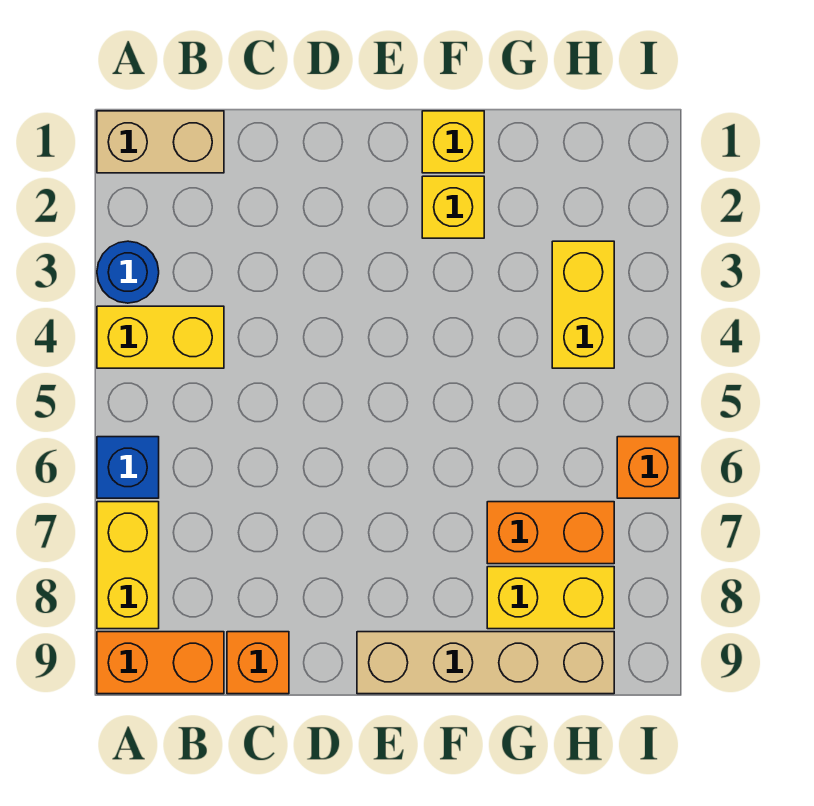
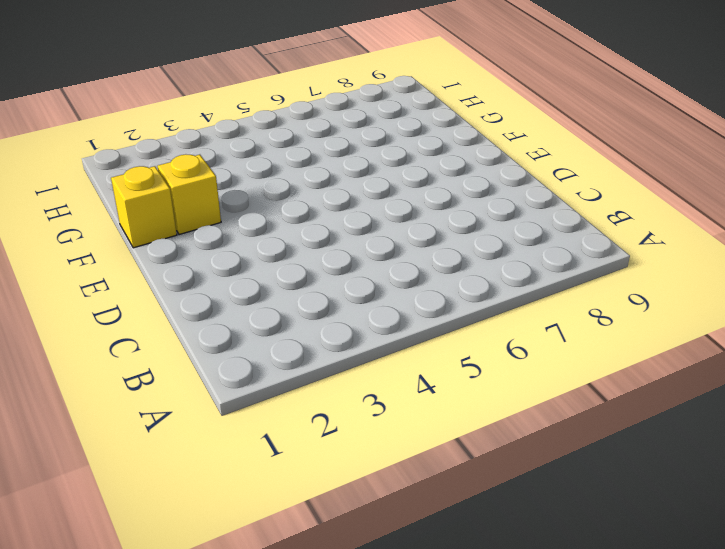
none -> tan 1x2 brick [97,111,224,173]
none -> blue 1x1 round brick [97,241,159,303]
none -> yellow 1x2 brick [97,306,224,368]

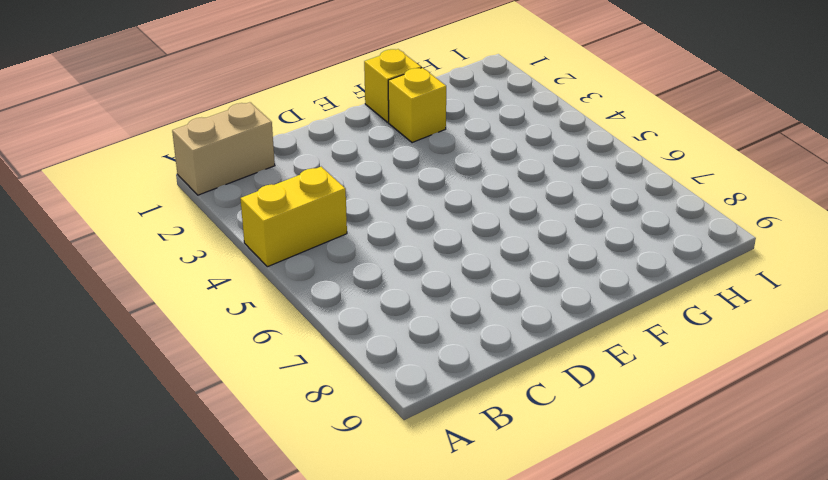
none -> blue 1x1 round brick [97,241,159,303]
none -> blue 1x1 brick [97,437,159,498]
none -> yellow 1x2 brick [97,502,159,629]

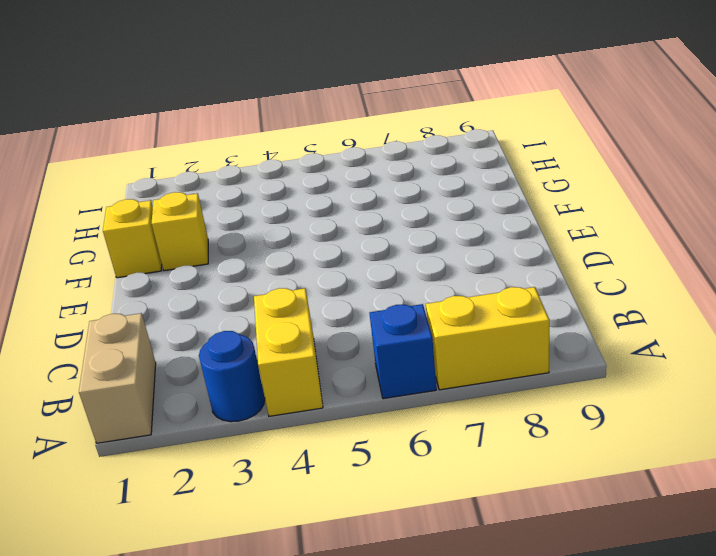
none -> orange 1x2 brick [97,632,224,694]
none -> orange 1x1 brick [227,632,289,694]
none -> tan 1x4 brick [357,632,614,694]

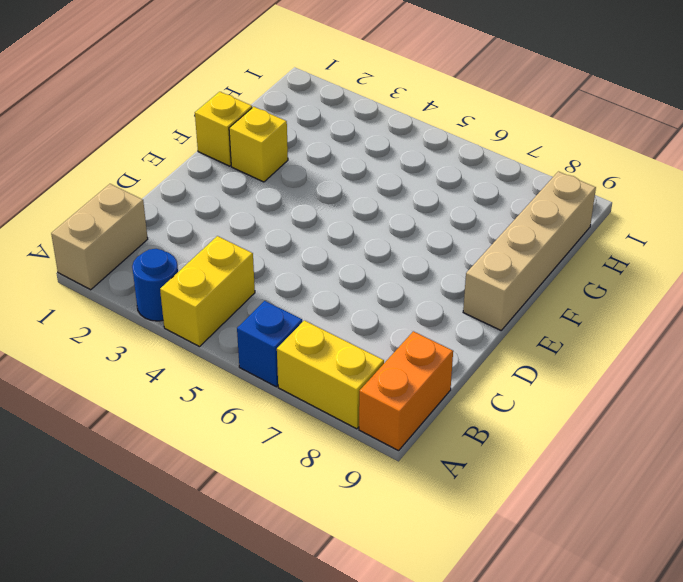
none -> orange 1x1 brick [227,632,289,694]
none -> orange 1x2 brick [487,502,614,564]
none -> yellow 1x2 brick [487,567,614,629]

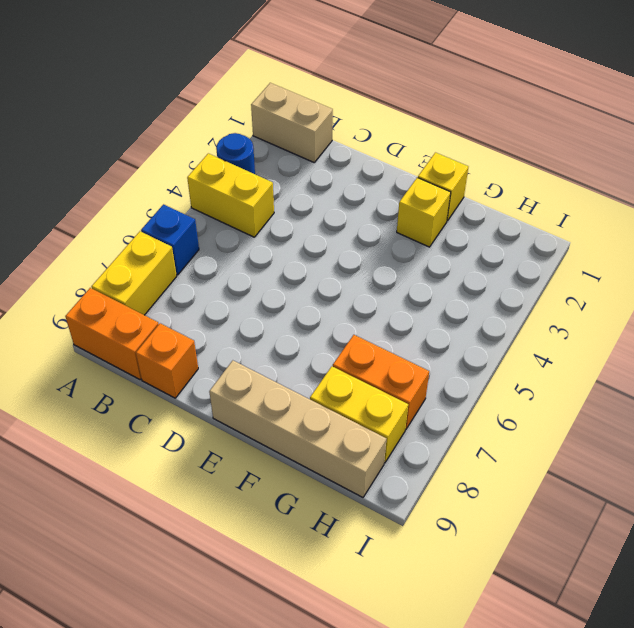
none -> yellow 1x2 brick [552,241,614,368]
none -> orange 1x1 brick [617,437,679,498]

